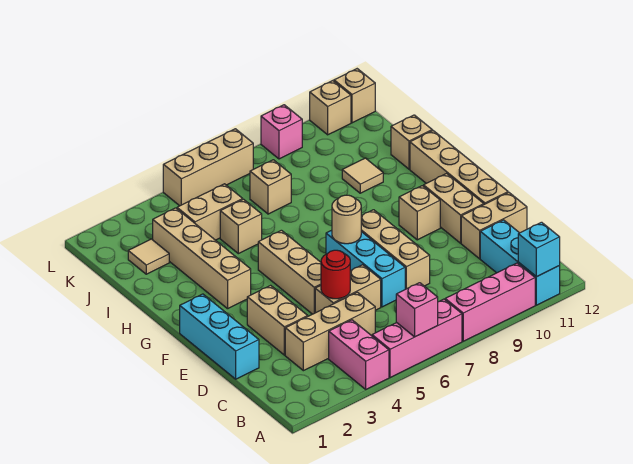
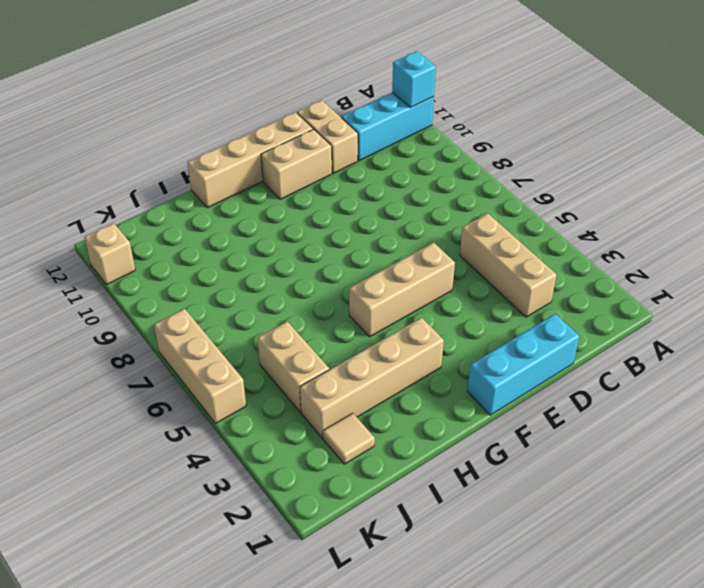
none -> pink 1x2 brick [329,320,389,389]
none -> pink 1x3 brick [372,299,462,378]
none -> pink 1x3 brick [445,263,535,341]
none -> tan 1x2 brick [247,285,308,355]

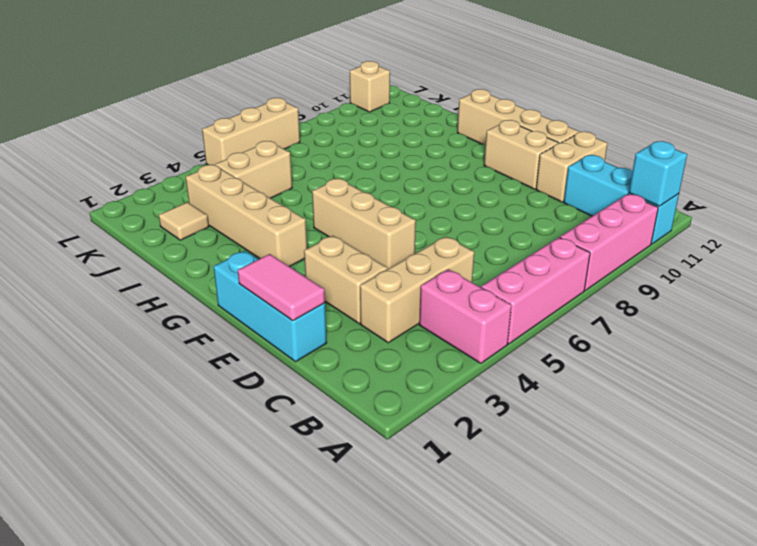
pink 1x2 tile [238,254,325,321] -> none
none -> tan 1x2 brick [315,265,381,313]
none -> cyan 1x3 brick [326,230,405,307]
none -> tan 1x3 brick [361,210,430,289]
none -> tan 1x1 brick [399,186,440,240]

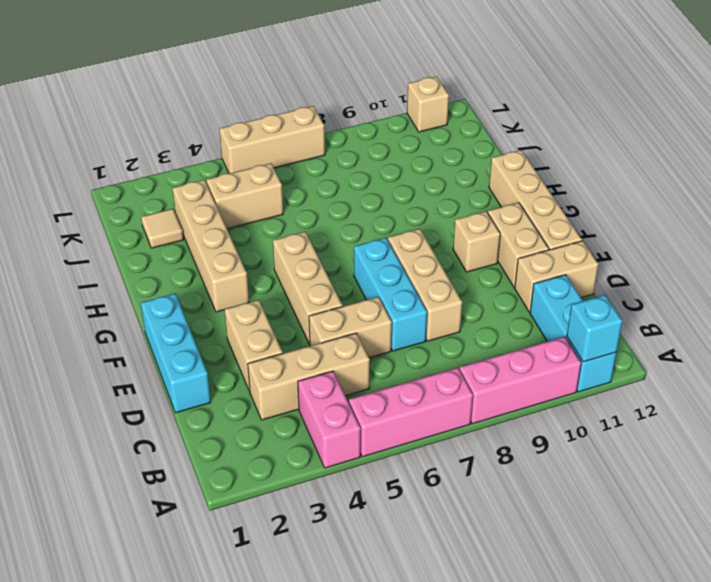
none -> tan 1x1 brick [220,199,262,254]
none -> tan 1x1 tile [342,158,383,193]
none -> tan 1x1 brick [391,115,432,169]
none -> tan 1x1 brick [250,160,291,214]

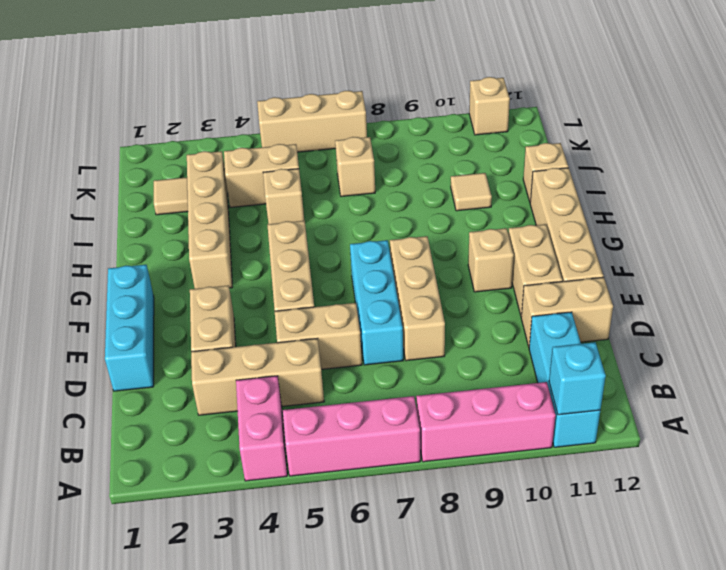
none -> pink 1x1 brick [261,105,302,159]
none -> tan 1x1 brick [334,69,375,123]
none -> pink 1x1 brick [396,283,438,337]
none -> red 1x1 round brick [321,250,350,299]

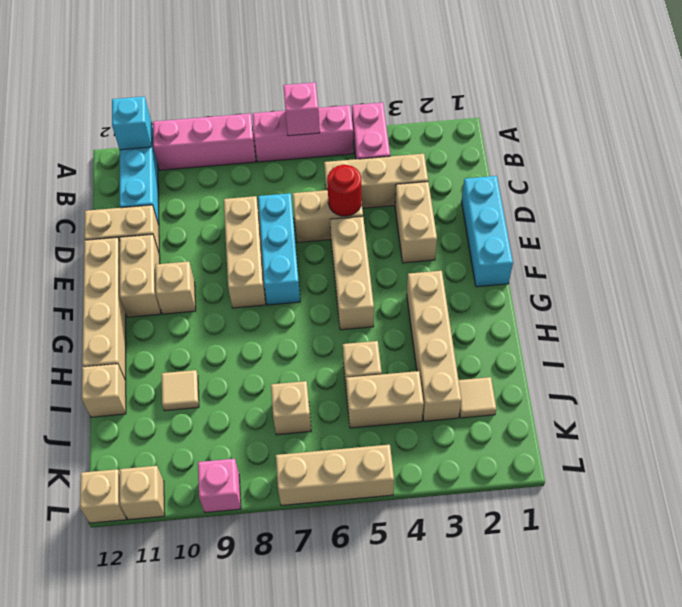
none -> tan 1x1 round brick [332,195,361,244]

